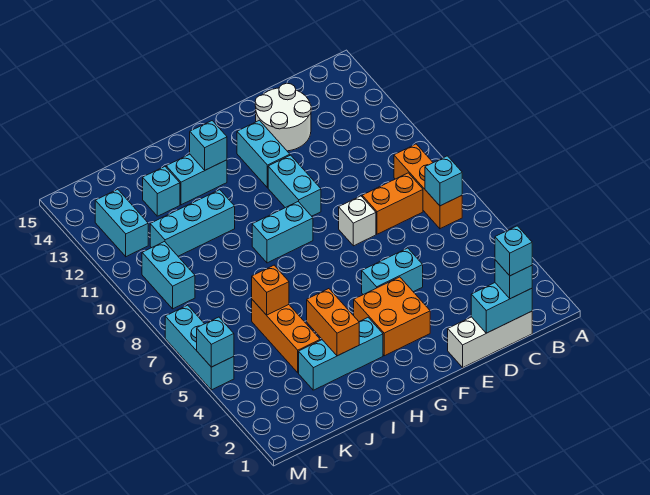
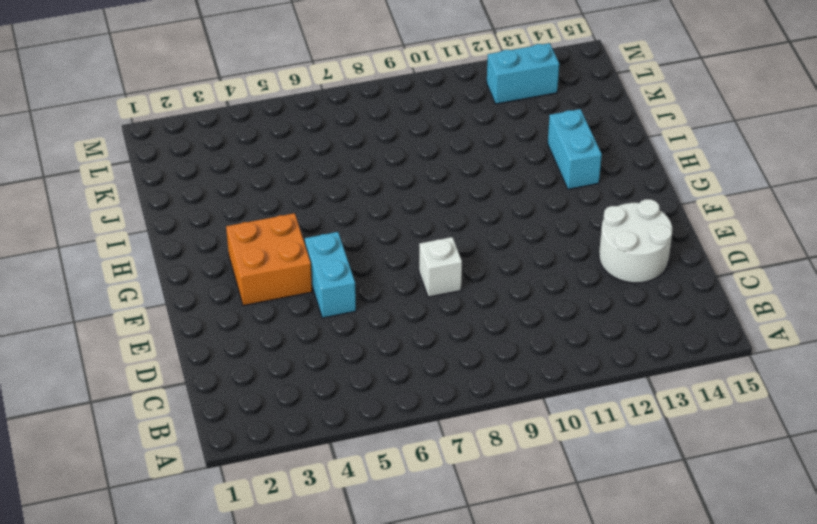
none -> orange 1x3 brick [394,144,462,229]
none -> white 1x3 brick [448,311,532,367]
none -> orange 1x2 brick [362,173,423,234]

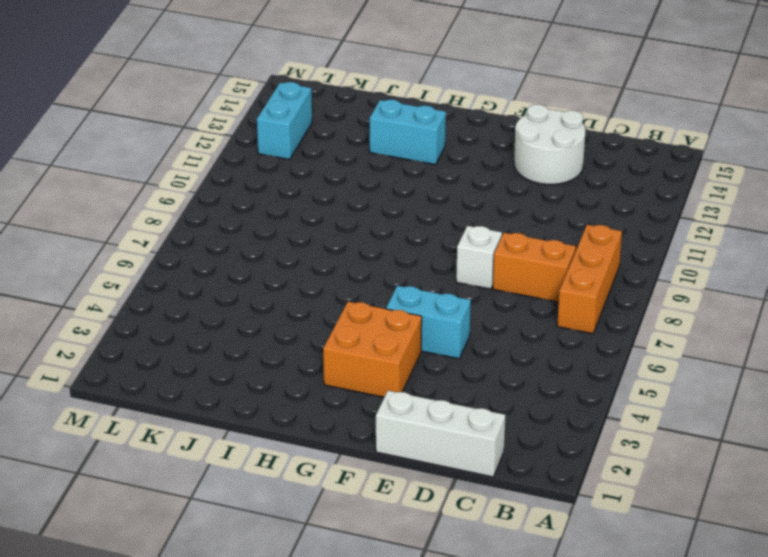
none -> cyan 1x2 brick [268,155,321,216]
none -> cyan 1x2 brick [237,120,290,188]
none -> cyan 1x2 brick [252,202,313,263]

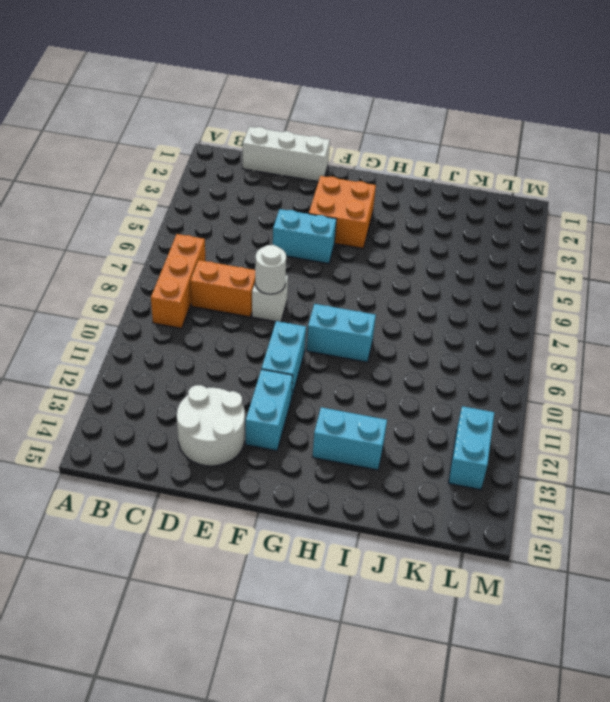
white 1x1 round brick [255,245,286,294] -> none
none -> cyan 1x3 brick [299,318,383,390]
none -> cyan 1x3 brick [150,190,235,256]
none -> orange 1x3 brick [252,300,320,373]

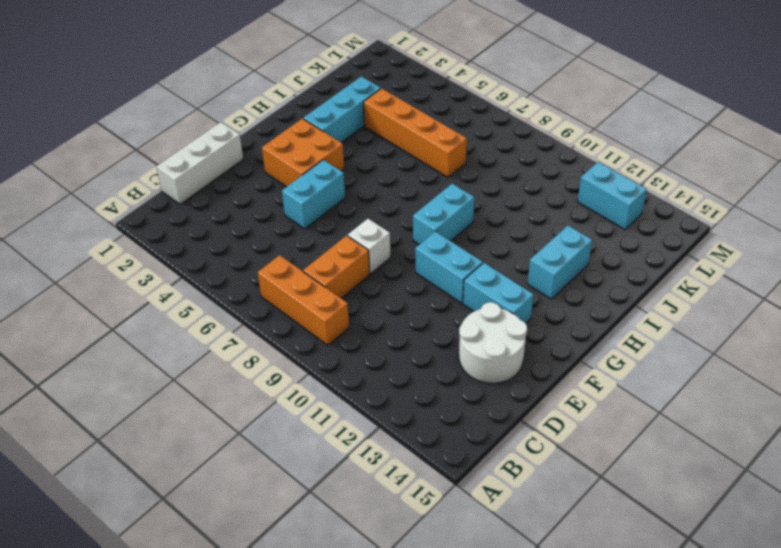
orange 1x4 brick [364,88,467,177] -> orange 1x3 brick [252,300,320,373]
none -> cyan 1x3 brick [150,190,235,256]
none -> cyan 1x1 brick [143,167,180,216]
none -> cyan 1x2 brick [142,242,195,309]

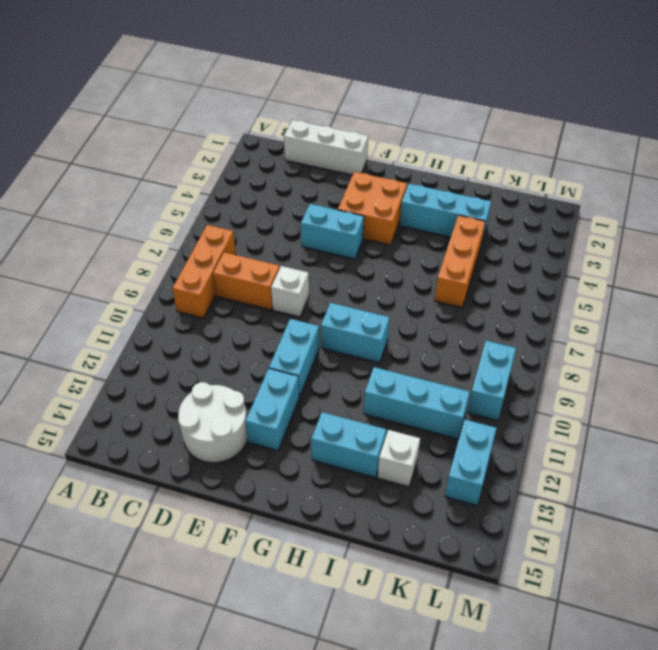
white 1x1 brick [378,430,420,487] -> cyan 1x1 brick [143,167,180,216]
none -> cyan 1x3 brick [165,305,234,390]
none -> cyan 1x1 brick [425,156,462,206]
none -> cyan 1x2 brick [471,283,532,333]

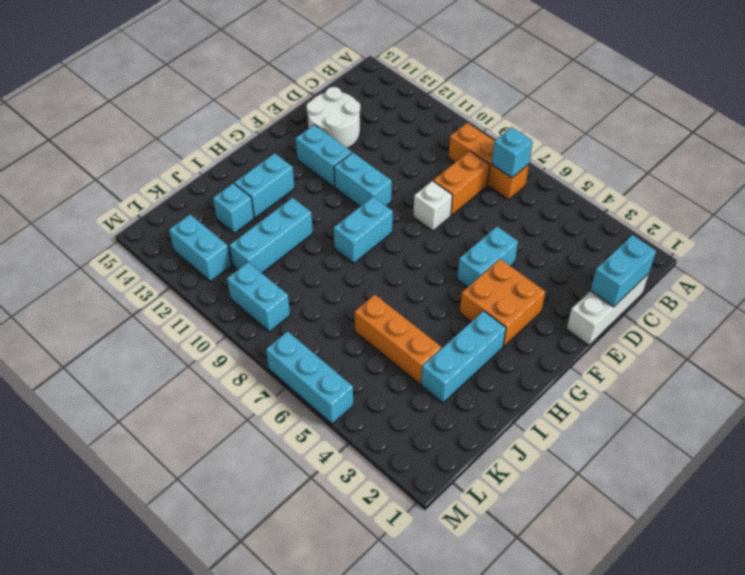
none -> cyan 1x1 brick [190,121,227,170]
none -> orange 1x2 brick [307,289,359,356]
none -> orange 1x1 brick [252,265,289,315]

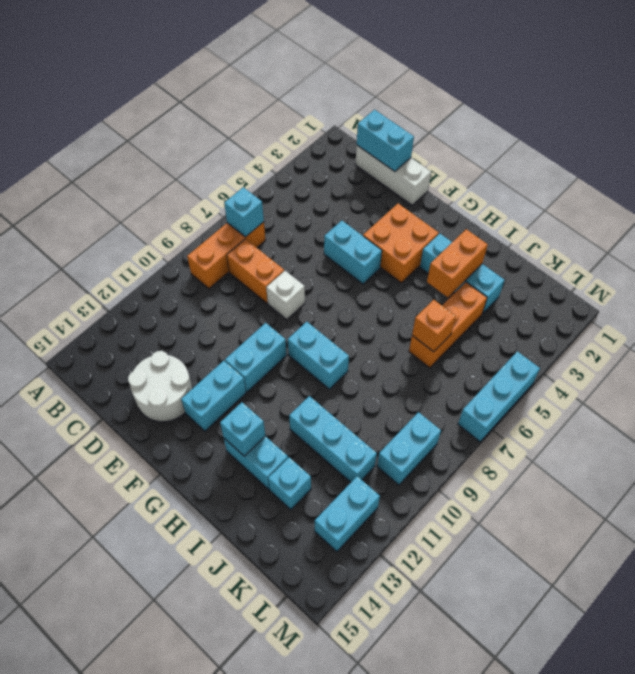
none -> cyan 1x1 brick [197,317,234,367]
none -> cyan 1x1 brick [495,260,532,299]
none -> cyan 1x1 brick [495,226,532,276]

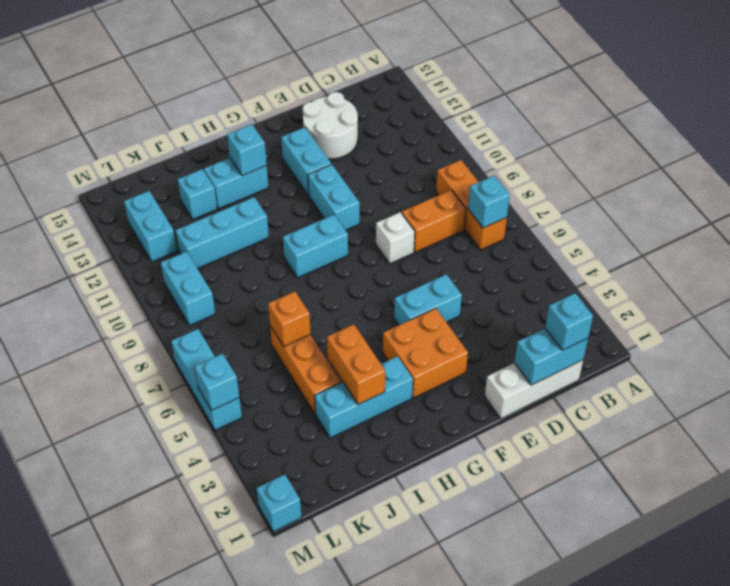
cyan 1x1 brick [257,474,302,532] -> cyan 1x1 brick moved to [495,226,532,276]

